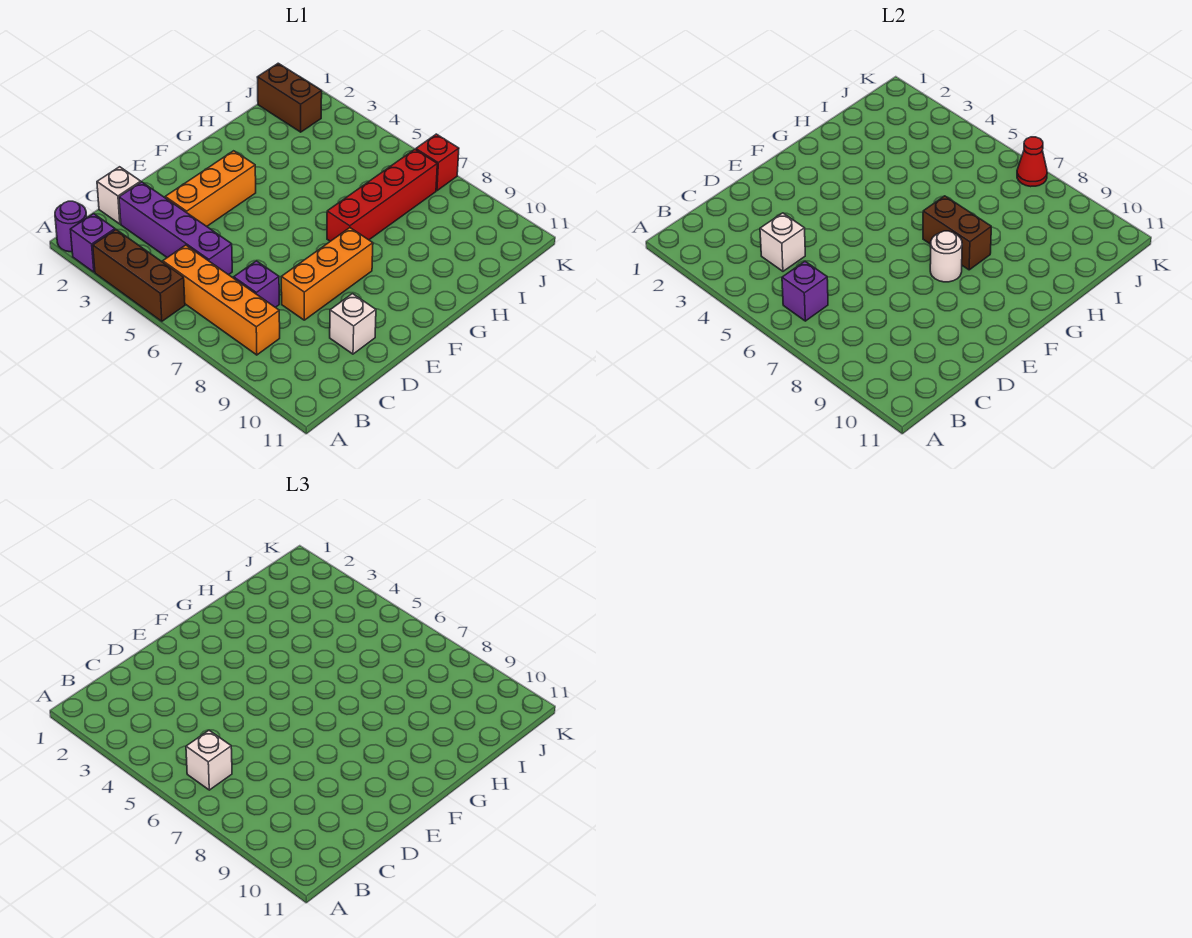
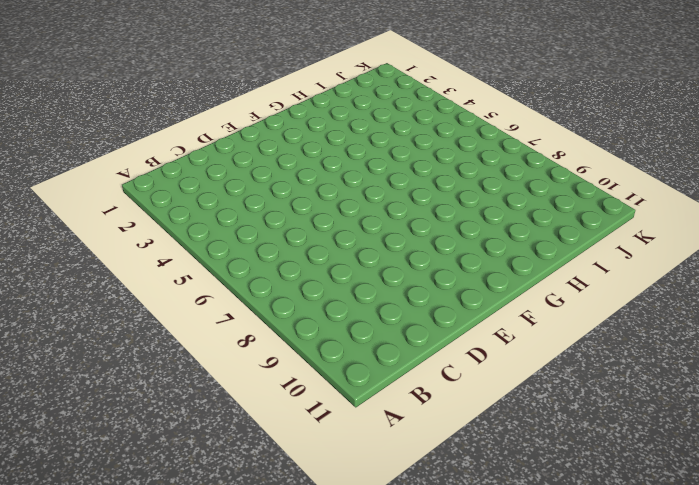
none -> purple 1x1 round brick [55,201,87,252]
none -> purple 1x1 brick [70,214,115,272]
none -> brown 1x3 brick [93,230,185,321]

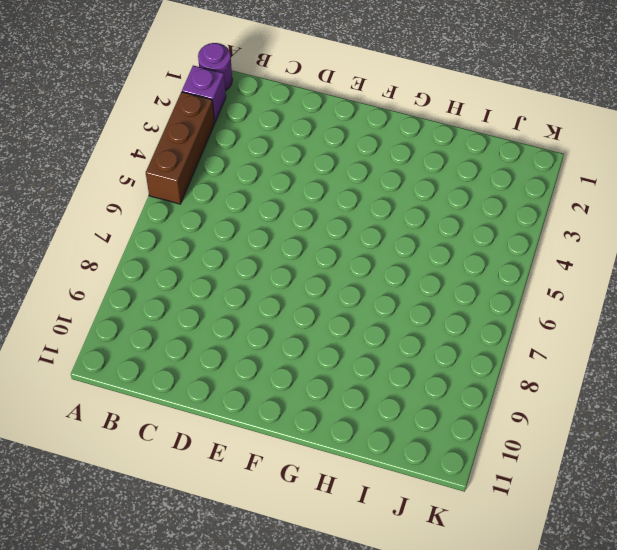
none -> orange 1x4 brick [163,245,280,355]
none -> white 1x1 brick [97,167,141,224]
none -> purple 1x4 brick [119,182,232,275]

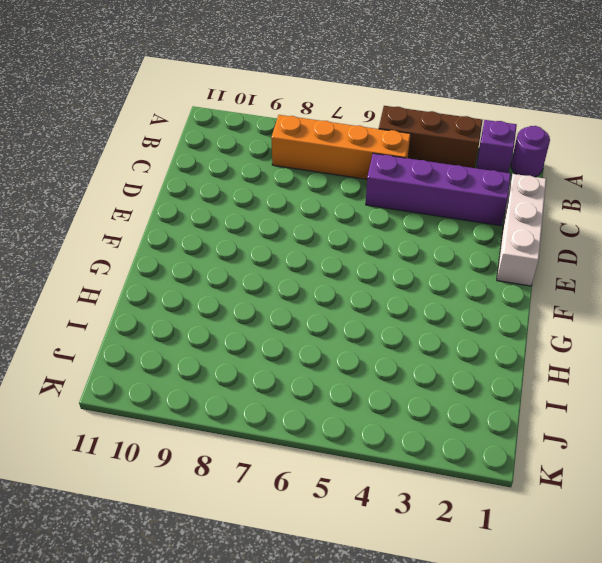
white 1x3 brick [497,174,546,286] -> white 1x1 brick [97,167,141,224]
none -> purple 1x1 brick [234,261,279,307]
none -> orange 1x3 brick [165,151,256,226]
none -> orange 1x3 brick [281,228,373,320]

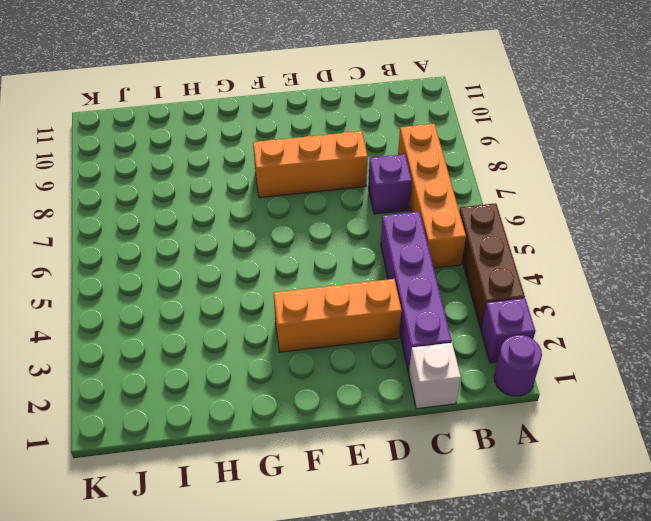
none -> white 1x1 brick [330,294,376,354]
none -> red 1x4 brick [327,149,437,241]
none -> brown 1x2 brick [257,63,322,132]

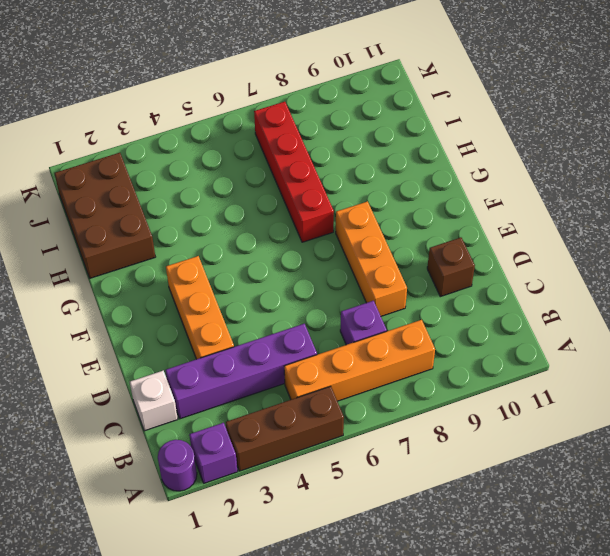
brown 1x1 brick [427,238,475,297] -> white 1x1 brick [330,294,376,354]
brown 2x3 brick [54,153,155,278] -> brown 1x2 brick [257,63,322,132]
none -> red 1x1 brick [415,134,459,191]
none -> purple 1x1 brick [782,262,828,321]
none -> white 1x1 brick [760,213,805,271]

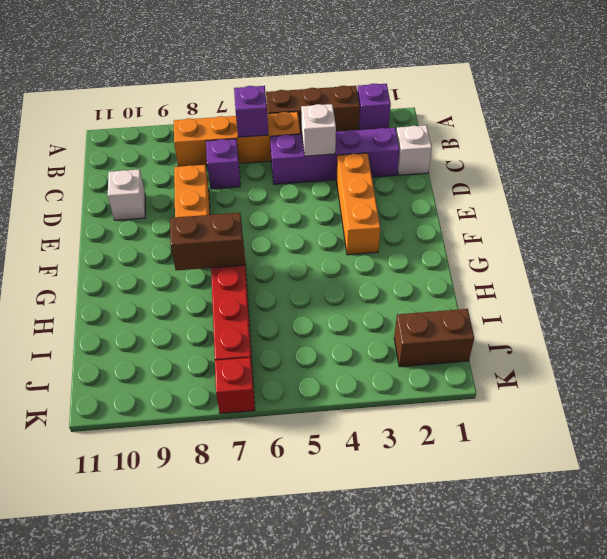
none -> purple 1x1 round brick [55,201,87,252]
none -> white 1x1 round brick [930,231,962,282]
none -> red 1x1 cone [1017,137,1047,187]

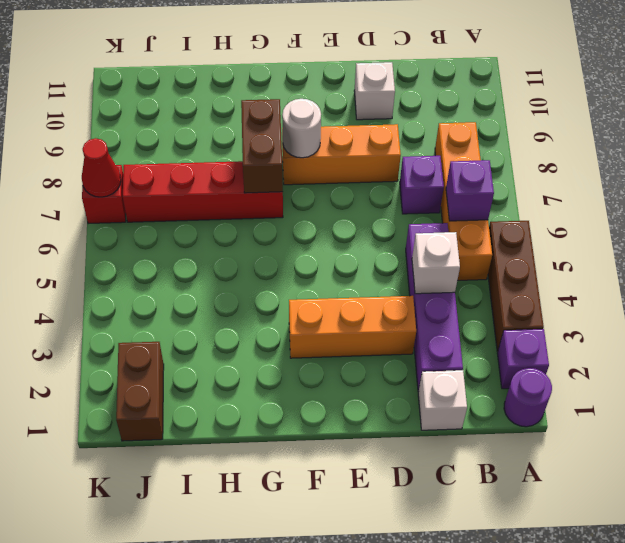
none -> white 1x1 brick [186,731,232,790]

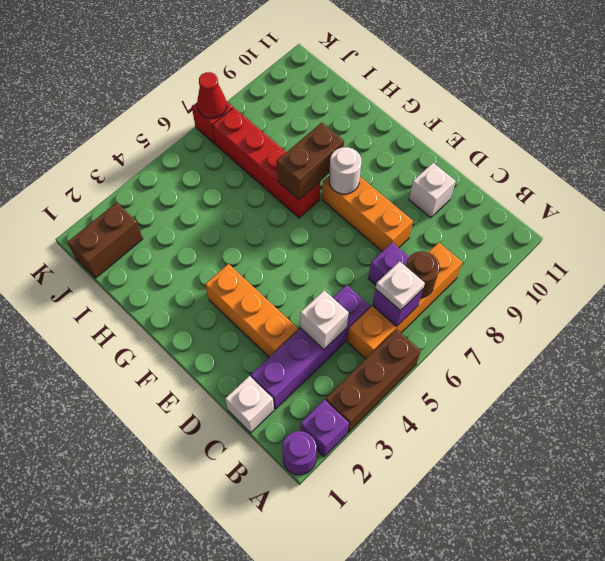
white 1x1 plate [376,261,425,311] -> white 1x1 brick [186,731,232,790]
brown 1x1 round brick [406,251,440,298] -> none

